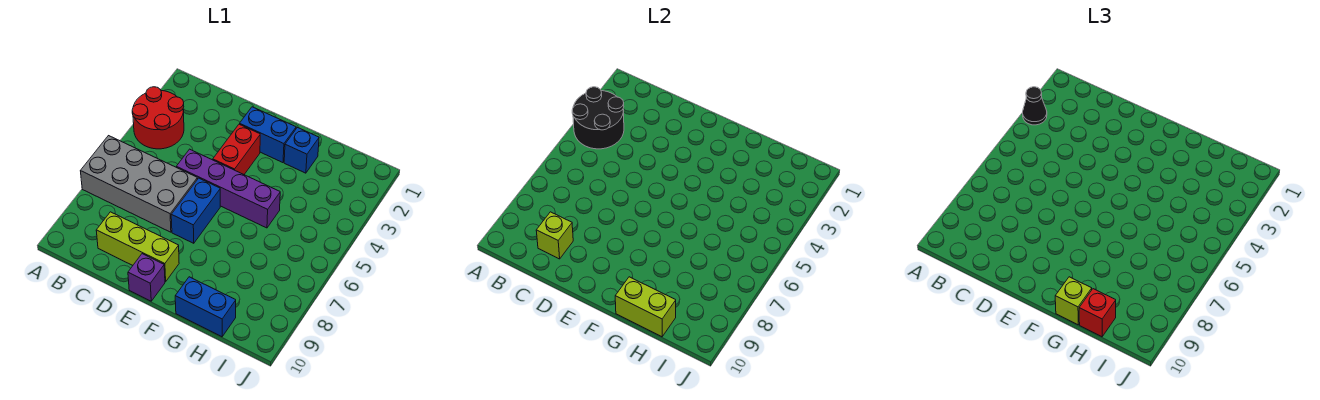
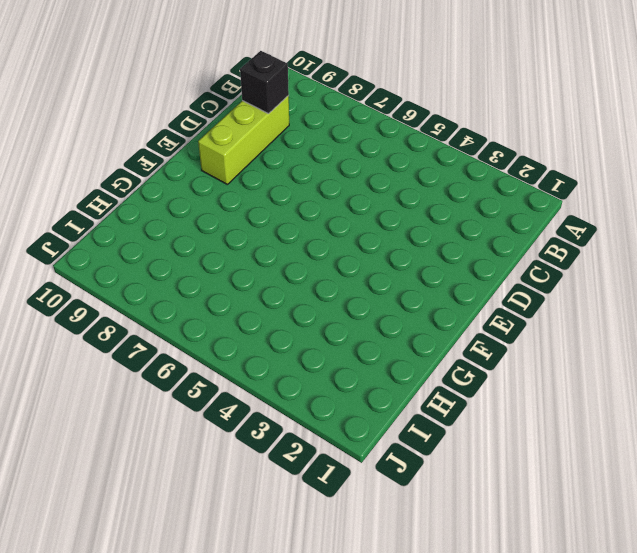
black 1x1 brick [240,51,289,114] -> lime 1x1 brick [536,212,573,259]
none -> red 2x2 round brick [132,87,184,149]
none -> grey 2x4 brick [81,136,197,232]
none -> purple 1x4 brick [176,149,280,228]

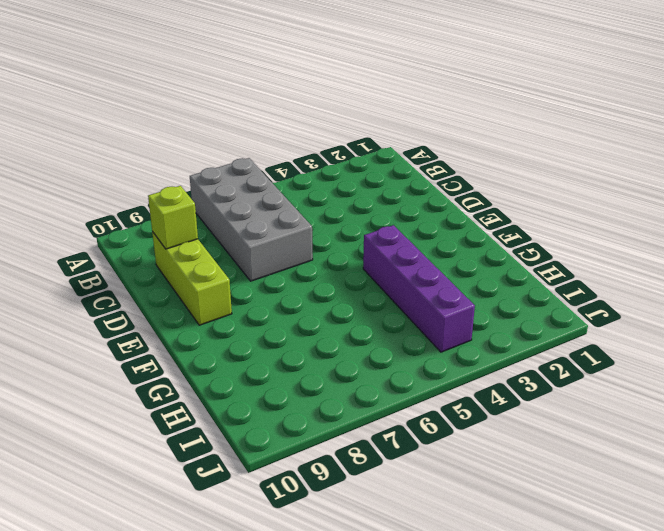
purple 1x4 brick [363,225,475,352] -> purple 1x4 brick moved to [176,149,280,228]
none -> red 2x2 round brick [132,87,184,149]
none -> blue 1x2 brick [240,107,296,163]
none -> red 1x2 brick [213,124,260,174]

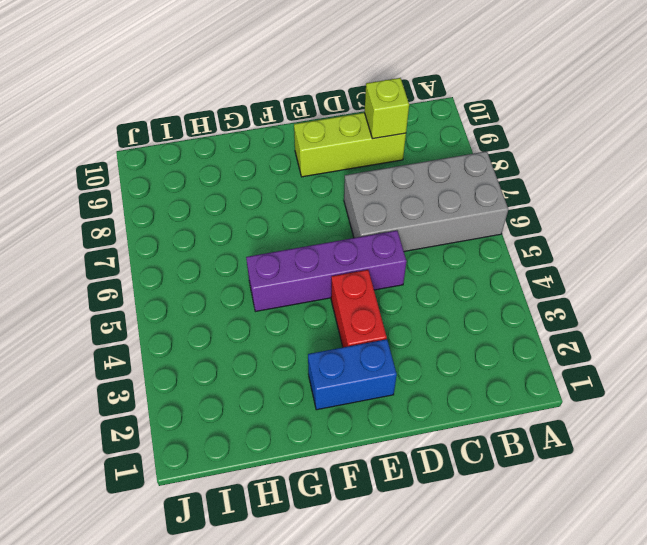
none -> red 2x2 round brick [132,87,184,149]
none -> blue 1x2 brick [171,178,220,243]
none -> purple 1x1 brick [128,254,165,301]

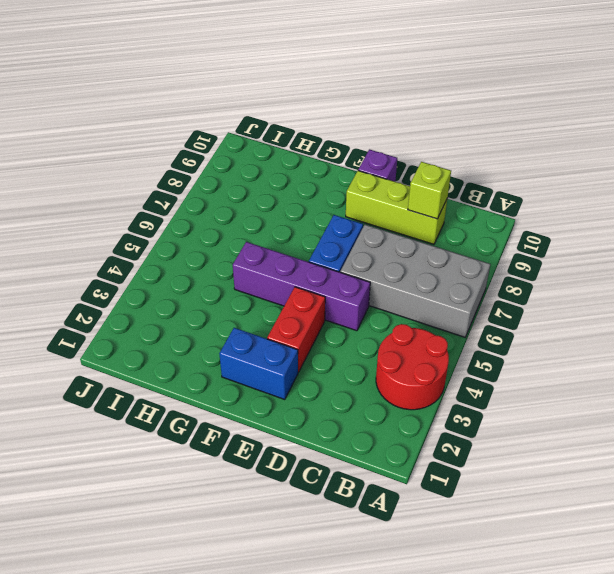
none -> blue 1x1 brick [284,128,319,173]
none -> blue 1x2 brick [175,277,236,337]
none -> black 2x2 round brick [572,87,624,149]

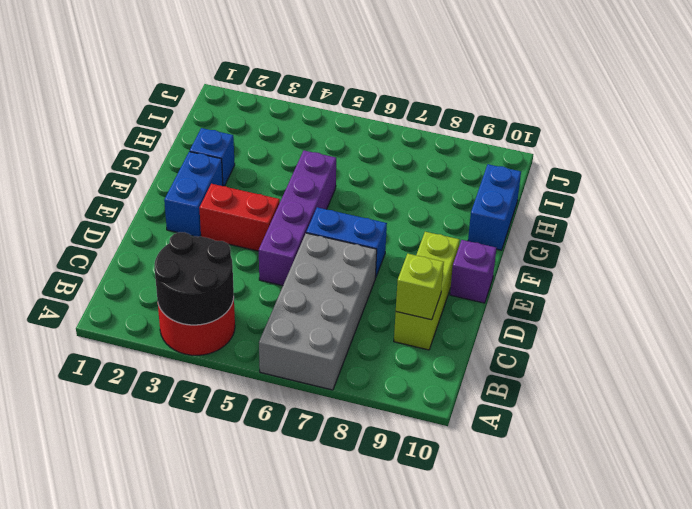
none -> lime 1x2 brick [615,277,676,337]
none -> black 1x1 cone [1023,87,1047,125]
none -> lime 1x1 brick [1055,277,1092,325]

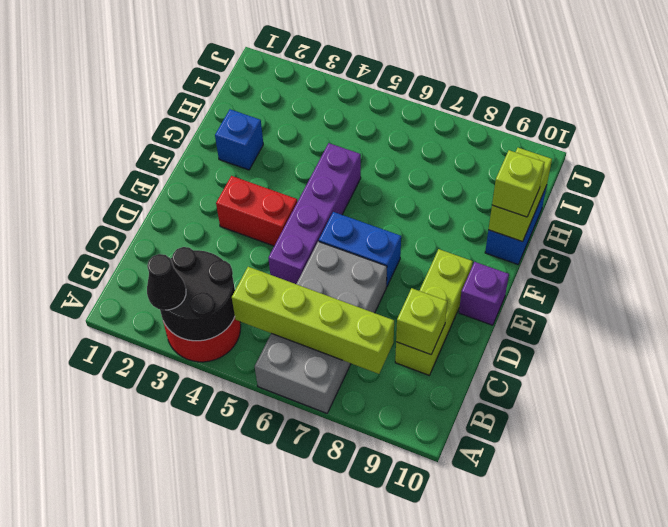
lime 1x4 brick [232,267,394,374] -> none
none -> blue 1x2 brick [240,107,296,163]
none -> red 1x1 brick [1079,289,1116,337]

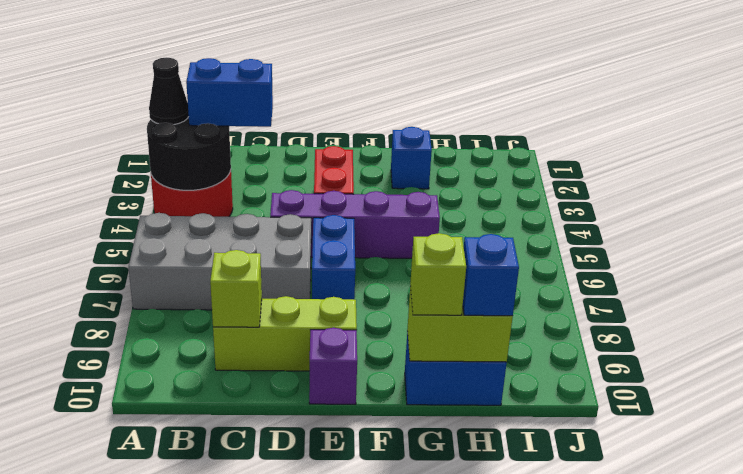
blue 1x2 brick [186,58,273,127] -> blue 1x2 brick moved to [240,107,296,163]
blue 1x1 brick [463,234,519,316] -> red 1x1 brick [1079,289,1116,337]

